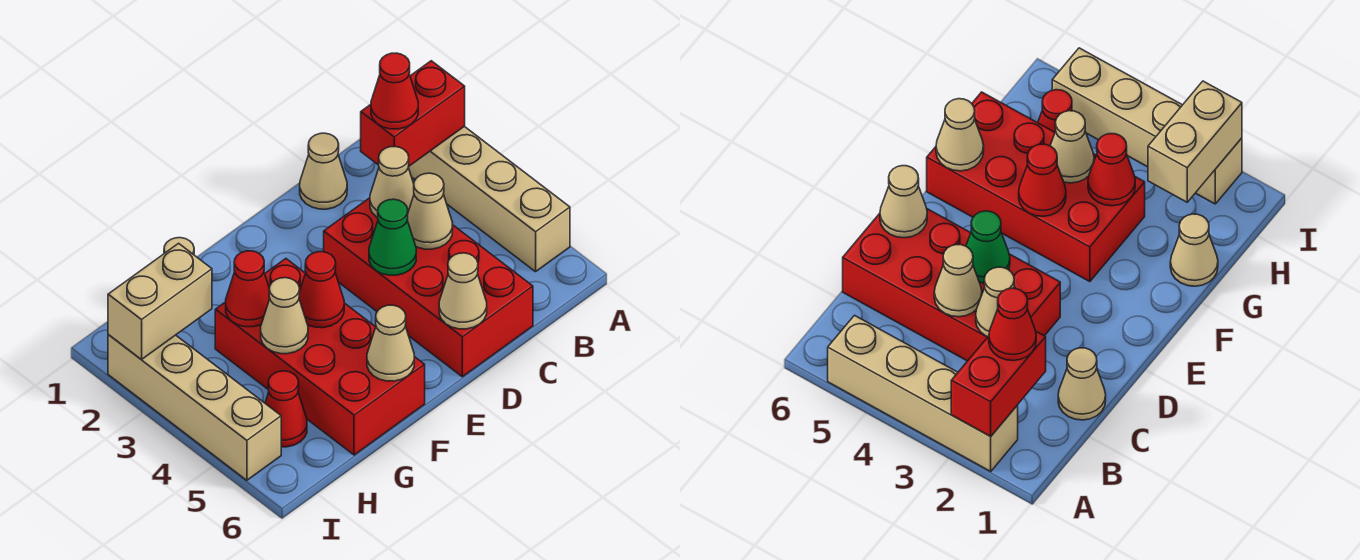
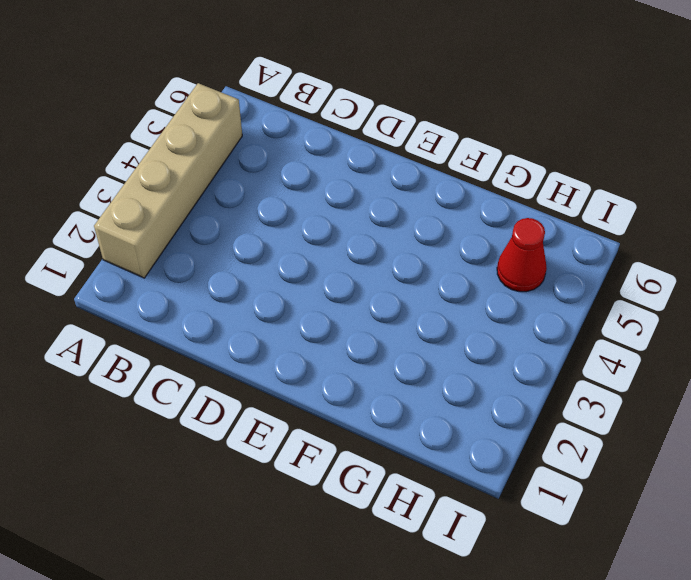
none -> tan 1x1 cone [300,133,347,209]
none -> red 2x4 brick [324,198,533,377]
none -> red 2x4 brick [215,259,425,455]

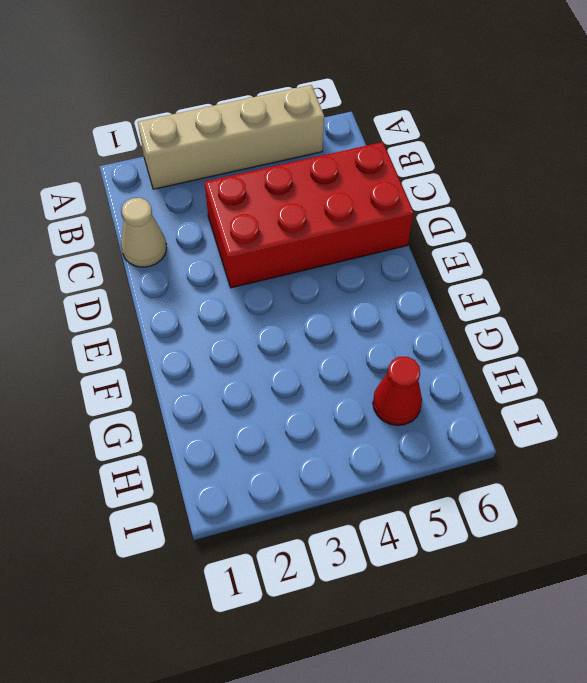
none -> red 2x4 brick [215,259,425,455]
none -> tan 1x1 cone [1170,214,1218,286]
none -> tan 1x4 brick [108,335,281,480]

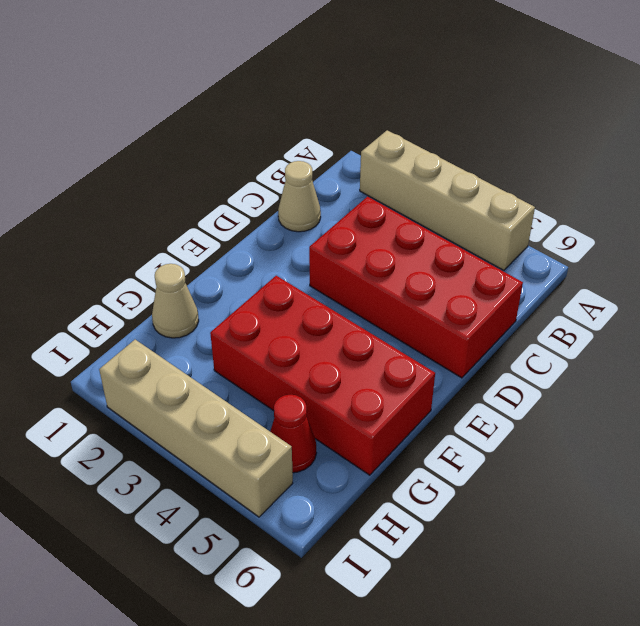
none -> red 1x2 brick [361,61,465,167]
none -> tan 1x1 cone [370,147,414,218]
none -> tan 1x1 cone [407,173,453,249]

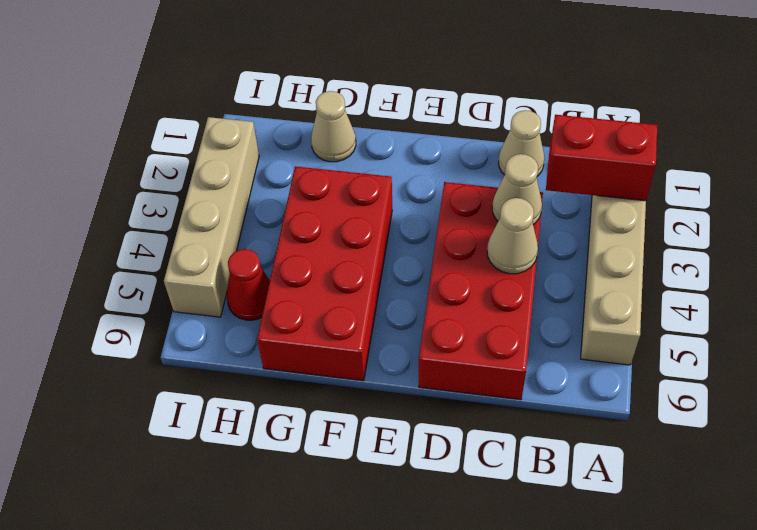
none -> green 1x1 cone [369,199,416,275]
none -> tan 1x1 cone [439,253,487,329]
none -> red 1x1 cone [299,252,344,328]

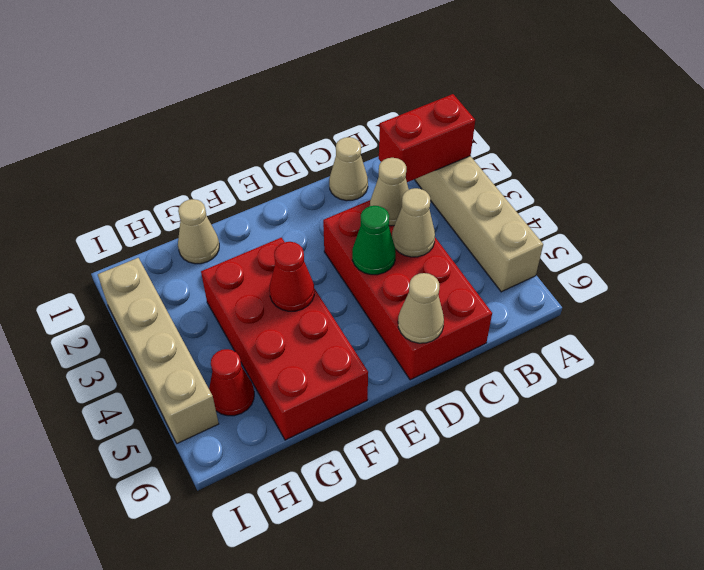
none -> tan 1x1 cone [367,305,414,381]
none -> red 1x1 cone [226,251,270,327]
none -> tan 1x1 cone [261,278,308,354]

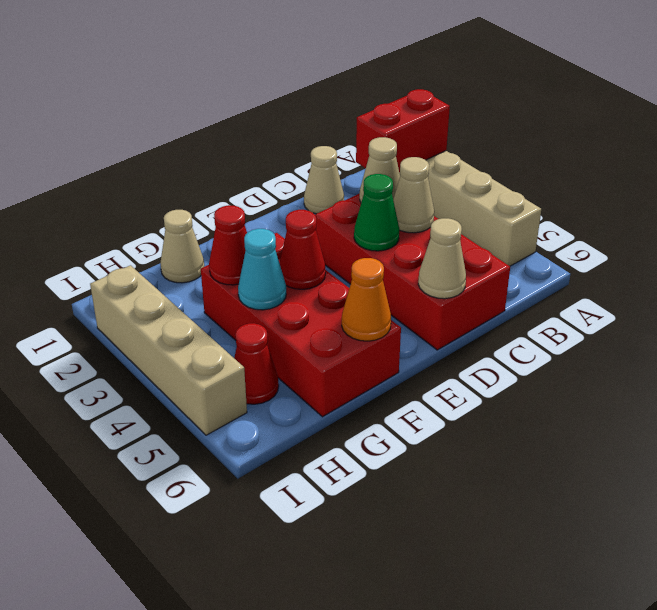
orange 1x1 cone [342,258,391,341] -> tan 1x1 cone [367,305,414,381]
cyan 1x1 cone [238,229,286,310] -> tan 1x1 cone [261,278,308,354]
none -> tan 1x2 brick [108,243,212,360]
none -> red 1x1 cone [371,53,418,129]

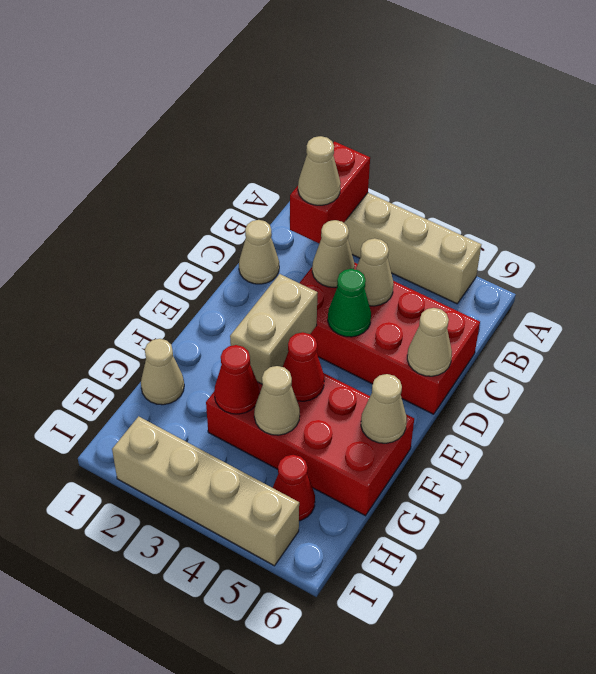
tan 1x1 cone [298,136,341,205] -> red 1x1 cone [371,53,418,129]
tan 1x2 brick [230,274,318,384] -> tan 1x2 brick moved to [108,243,212,360]

